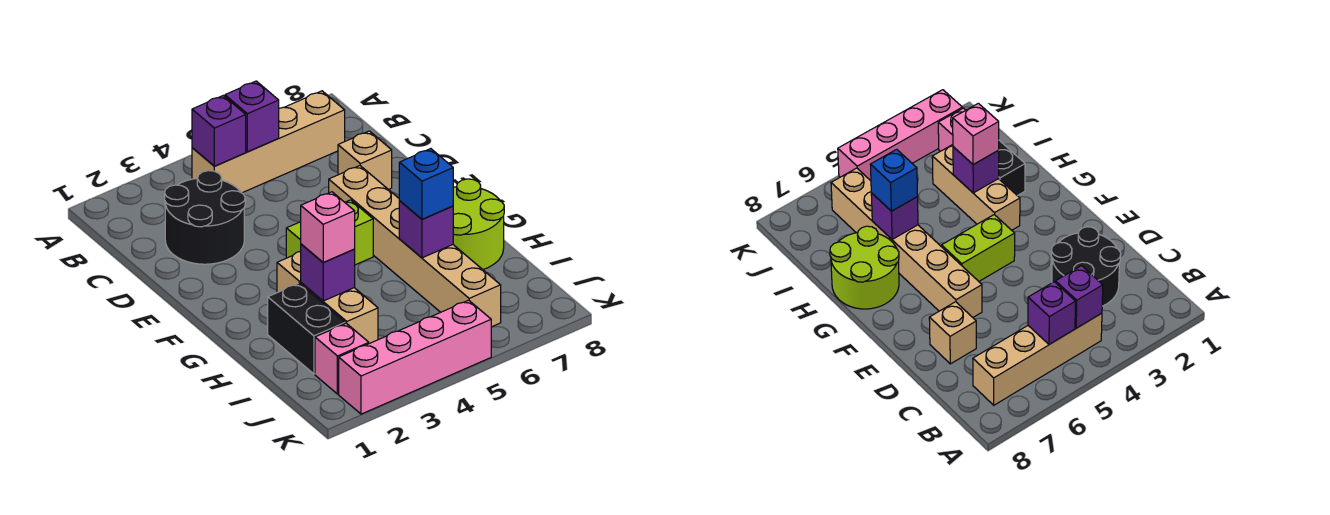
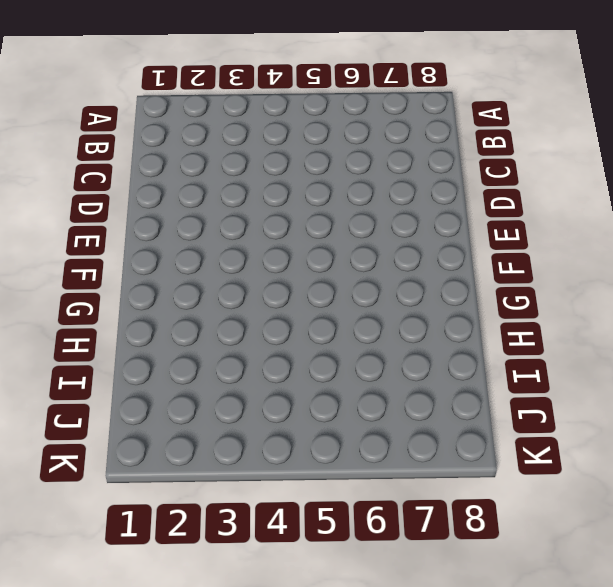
none -> tan 1x4 brick [192,91,345,193]
none -> black 2x2 round brick [165,171,245,264]
none -> tan 1x1 brick [338,131,392,190]

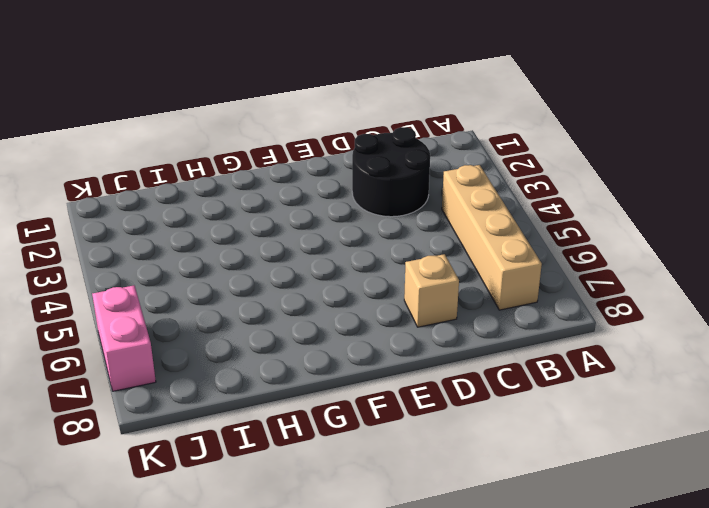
pink 1x2 brick [92,285,156,391] -> none
none -> tan 1x6 brick [329,166,501,327]
none -> lime 1x2 brick [286,200,373,265]
none -> tan 1x3 brick [277,251,378,344]

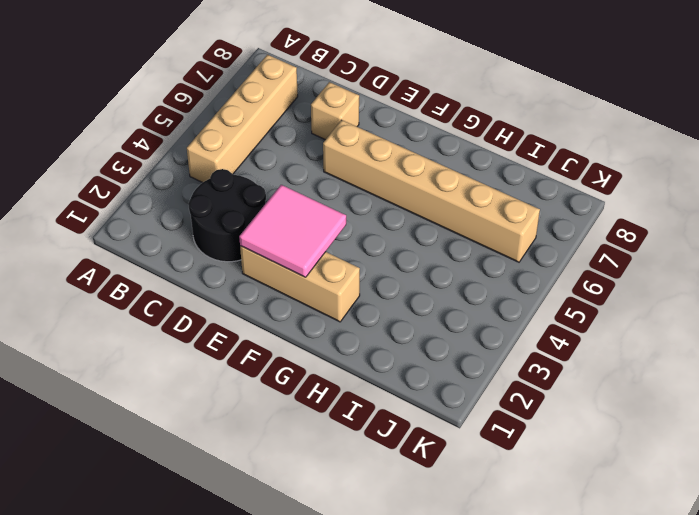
tan 1x3 brick [240,246,360,322] -> tan 1x3 brick moved to [277,251,378,344]
pink 2x2 tile [239,185,346,277] -> none
none -> lime 1x2 brick [286,200,373,265]
none -> lime 2x2 round brick [453,179,504,269]
none -> black 1x2 brick [268,283,345,374]

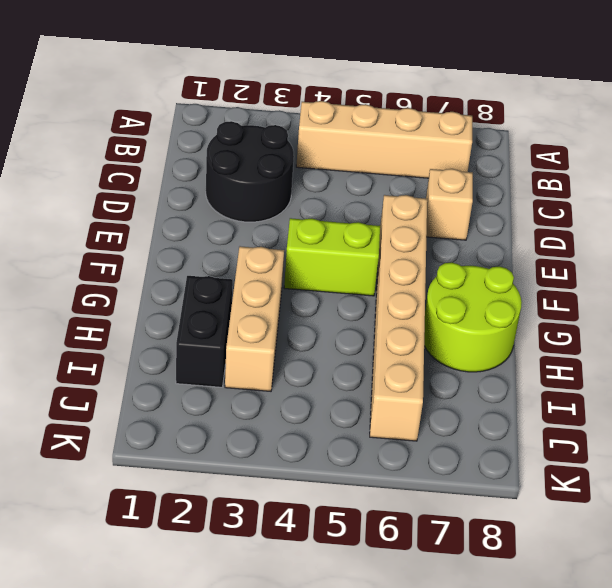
none -> pink 1x1 brick [315,323,369,394]
none -> pink 1x4 brick [339,300,491,414]
none -> purple 1x1 brick [192,96,246,166]

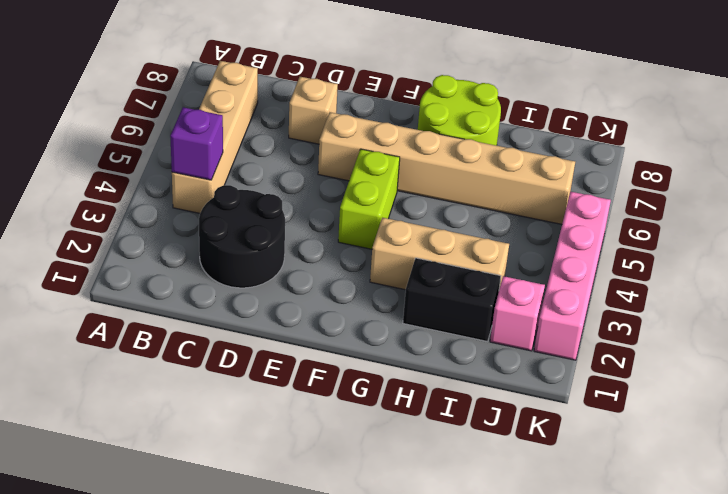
none -> purple 1x1 brick [225,81,279,152]
none -> purple 1x1 brick [301,244,355,301]
none -> purple 1x1 brick [399,201,453,258]

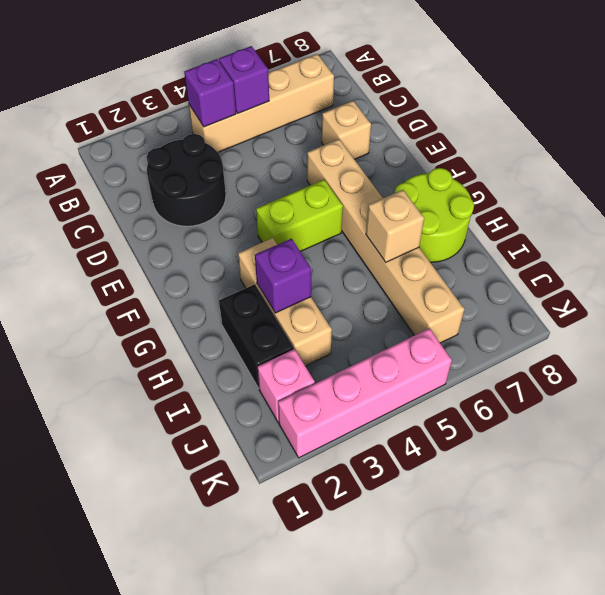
tan 1x1 brick [366,190,424,262] -> purple 1x1 brick [399,201,453,258]
none -> pink 1x1 brick [301,192,355,262]
none -> blue 1x1 brick [399,149,453,219]

